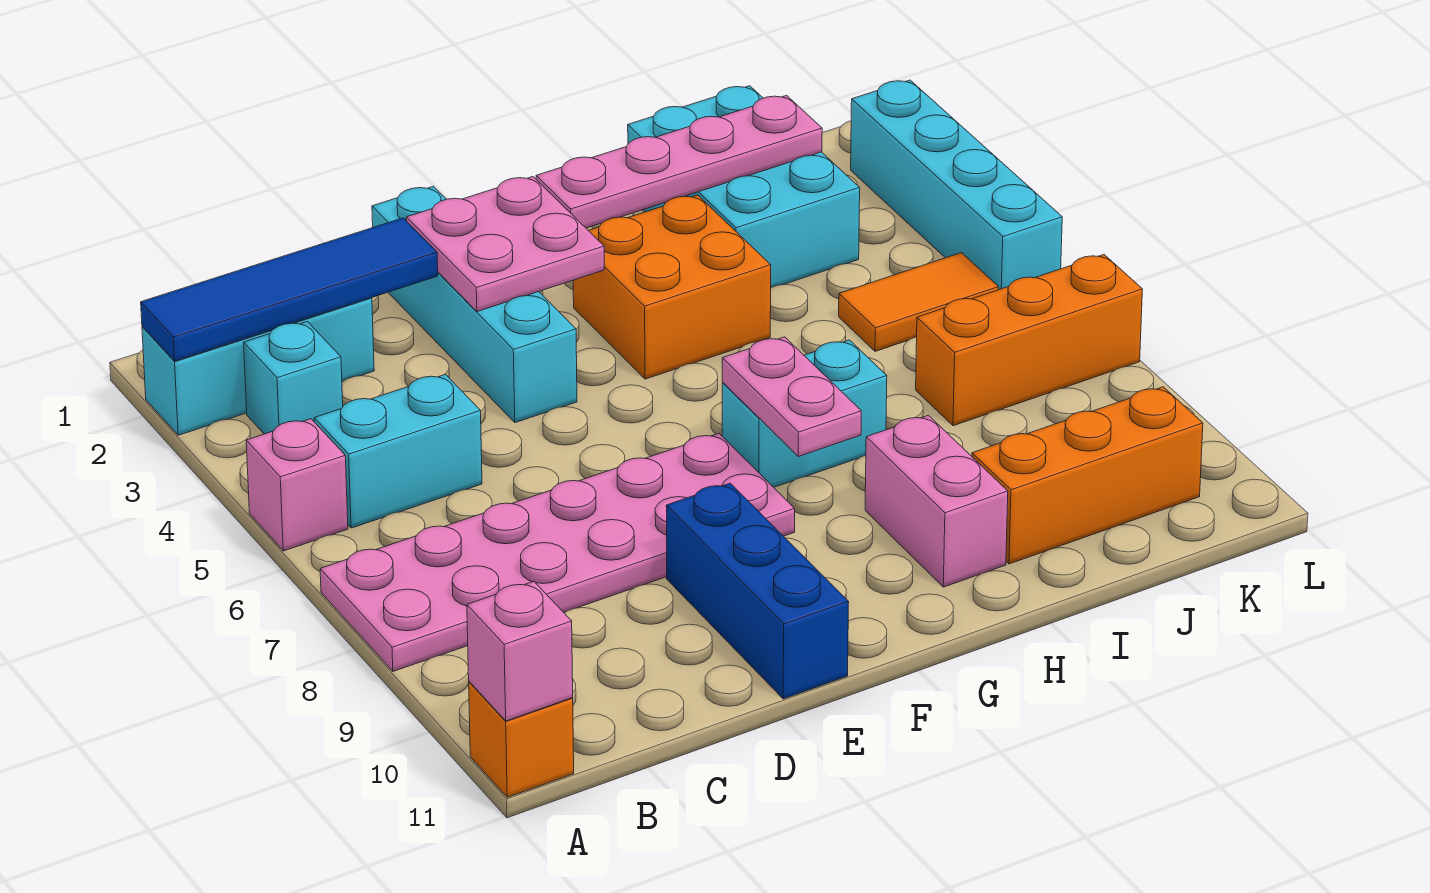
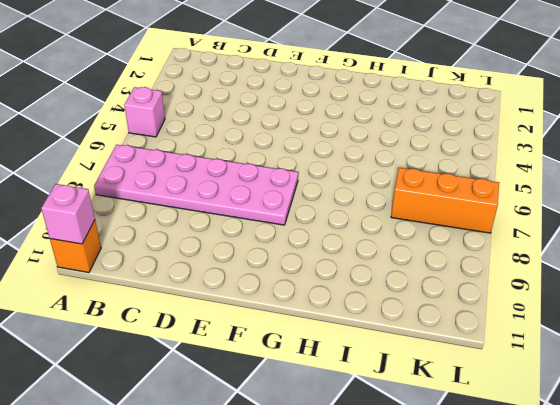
none -> cyan 1x3 brick [142,298,374,435]
none -> cyan 1x1 brick [244,322,343,434]
none -> cyan 1x2 brick [314,374,482,528]

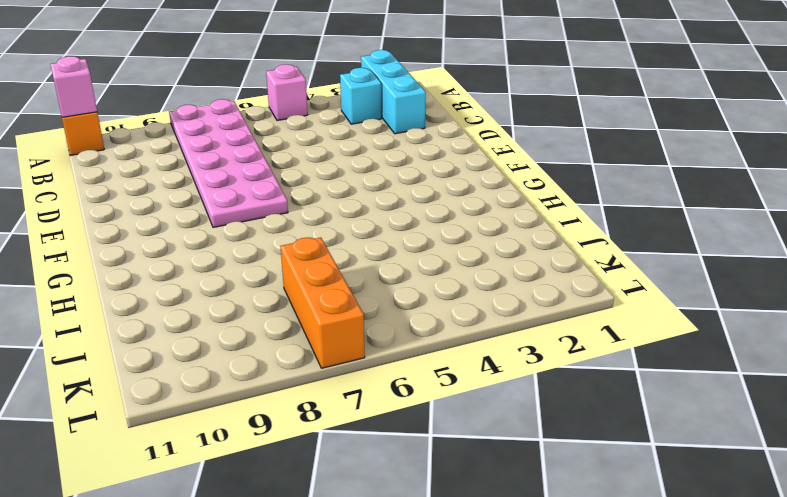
none -> cyan 1x2 brick [314,374,482,528]
none -> cyan 1x4 brick [372,186,577,423]
none -> blue 1x3 brick [666,483,849,699]

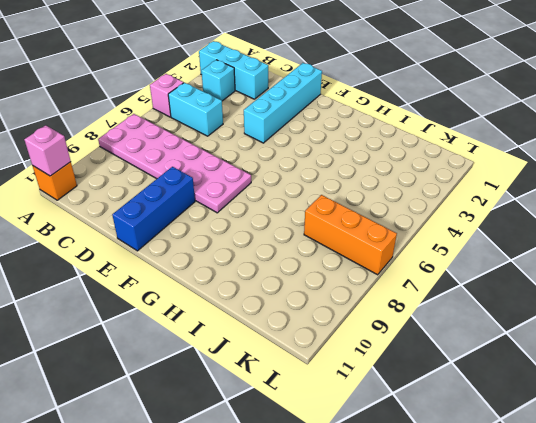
none -> orange 2x2 brick [573,195,771,379]
none -> cyan 1x2 brick [722,340,887,487]
none -> pink 1x2 brick [865,415,1008,587]

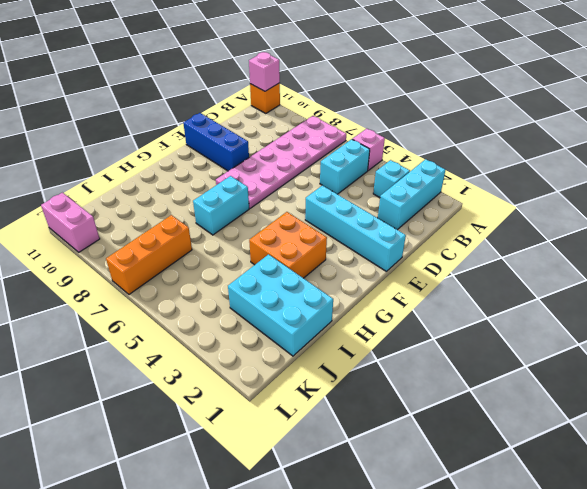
pink 1x2 brick [41,193,100,252] -> pink 1x2 brick moved to [865,415,1008,587]
none -> orange 1x3 brick [972,387,1203,564]
none -> orange 1x2 tile [839,253,998,351]
none -> cyan 1x4 brick [851,80,1062,290]

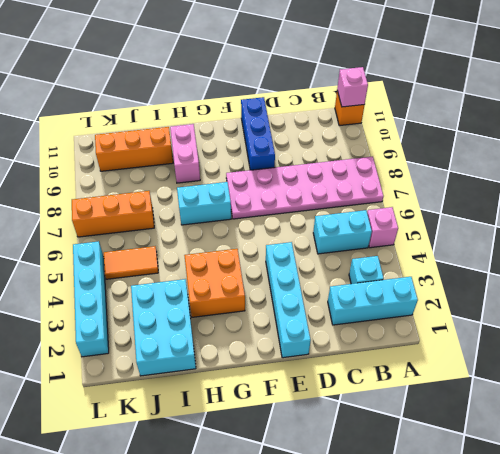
none -> blue 1x4 tile [141,218,438,361]
none -> pink 2x2 plate [406,177,604,312]
none -> pink 1x4 plate [536,96,822,228]

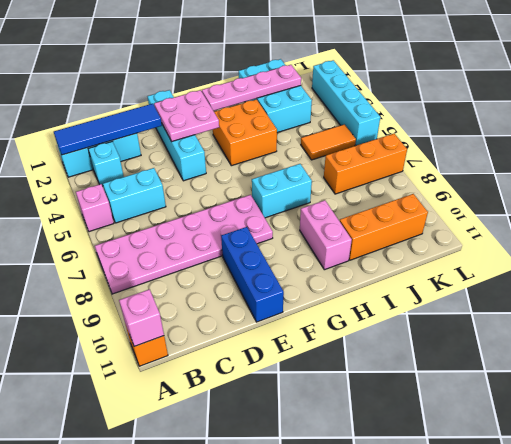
none -> pink 1x2 plate [722,337,861,456]

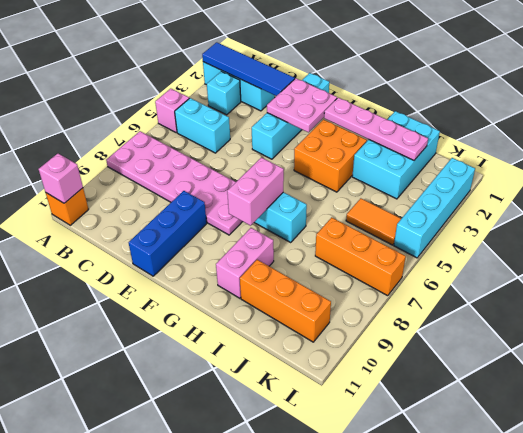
pink 1x2 brick [227,157,284,226] -> pink 1x2 plate [722,337,861,456]

